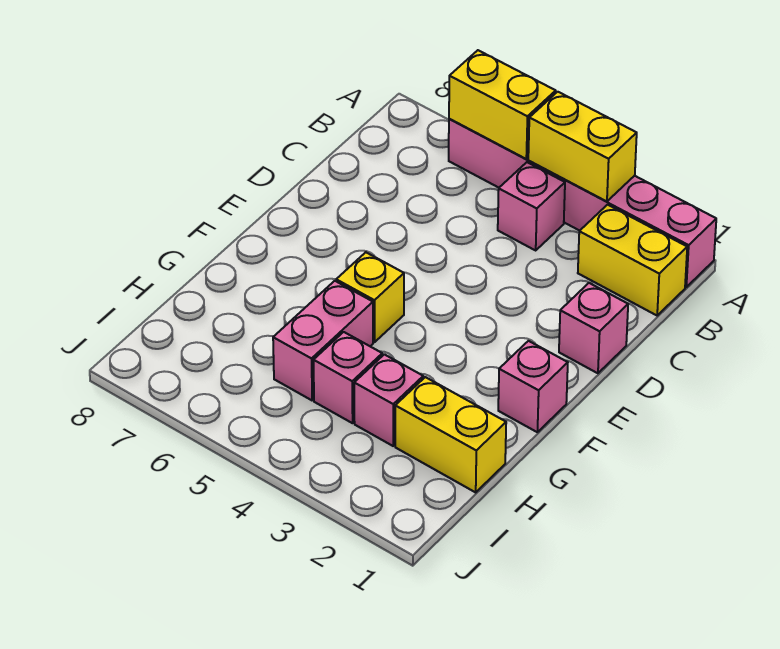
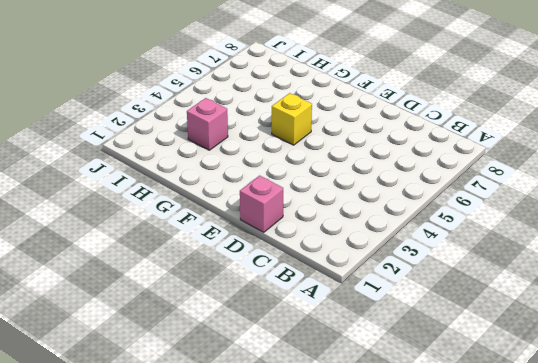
none -> pink 1x6 brick [449,119,716,287]
none -> yellow 1x2 brick [578,205,687,315]
none -> pink 1x1 brick [498,162,565,250]

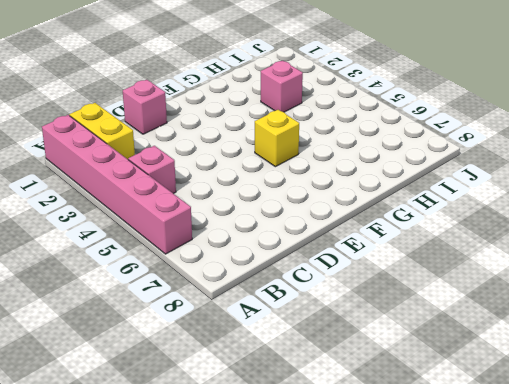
none -> pink 1x1 brick [498,341,568,432]
none -> pink 1x2 brick [273,281,373,400]
none -> yellow 1x2 brick [395,377,506,492]

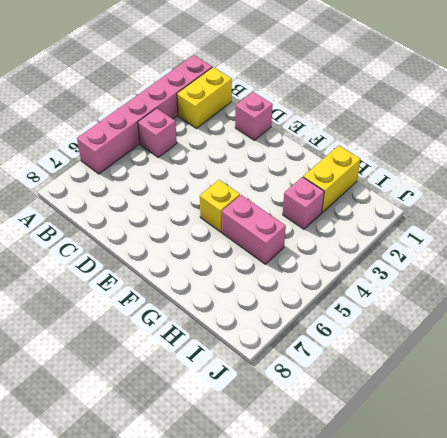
none -> pink 1x1 brick [498,341,568,432]
none -> pink 1x1 brick [314,332,382,423]
none -> yellow 1x2 brick [528,92,637,201]

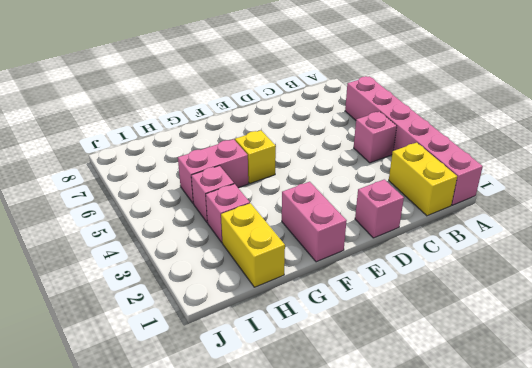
pink 1x2 brick [282,182,347,262] -> pink 1x1 brick [498,341,568,432]
none -> yellow 1x2 brick [528,92,637,201]
none -> yellow 1x2 brick [449,50,556,159]

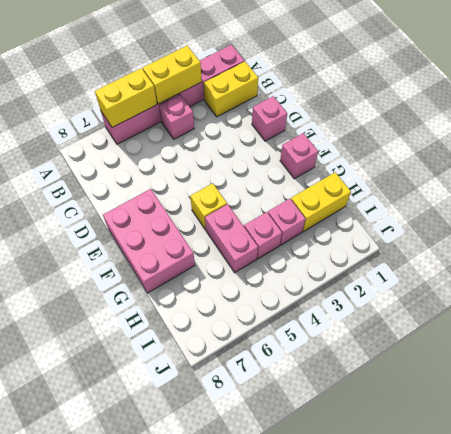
pink 2x3 brick [103,189,195,293] -> none

